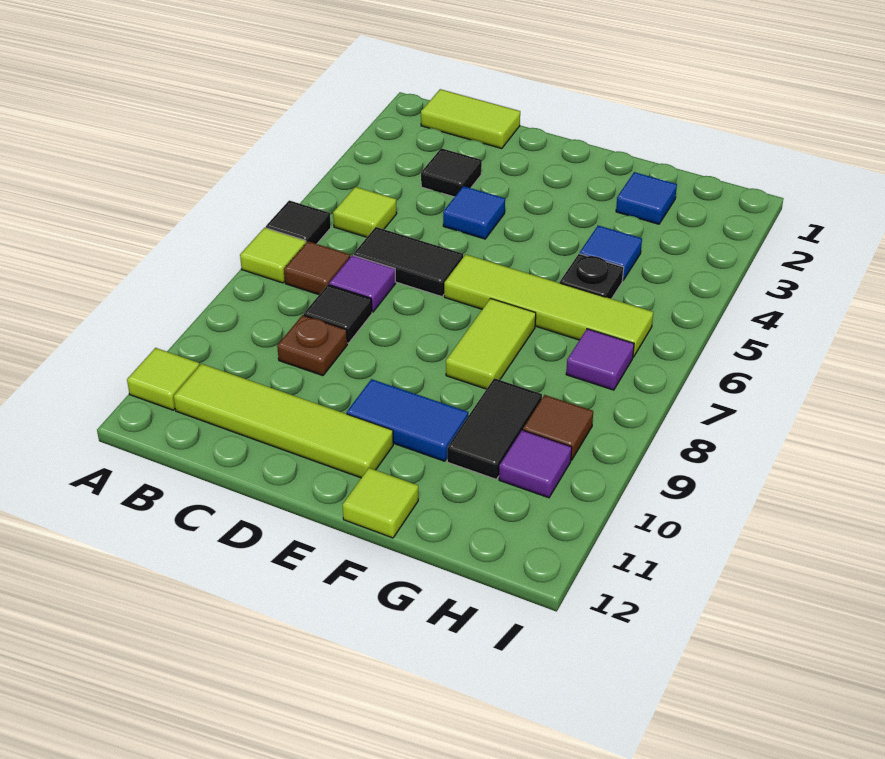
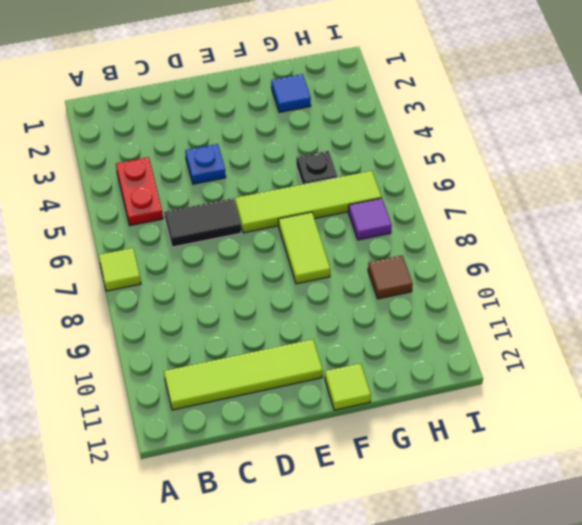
red 1x2 plate [116,157,163,226] -> lime 1x1 tile [333,187,397,237]
blue 1x1 plate [185,144,226,184] -> blue 1x1 tile [443,186,505,239]
none -> black 1x1 tile [266,200,331,244]
none -> lime 1x1 tile [127,348,200,410]
none -> lime 1x2 tile [421,89,520,149]

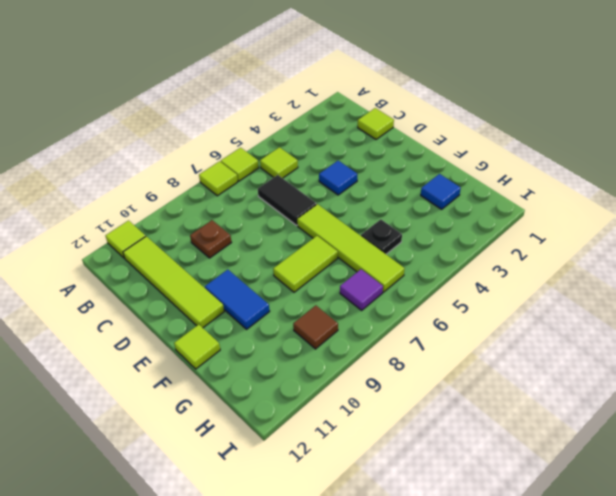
lime 1x1 tile [221,148,259,181] -> black 1x1 tile [266,200,331,244]
lime 1x1 tile [358,108,394,139] -> lime 1x2 tile [421,89,520,149]
none -> brown 1x1 tile [284,241,350,295]
none -> black 1x1 tile [421,148,482,197]
none -> purple 1x1 tile [329,255,396,312]

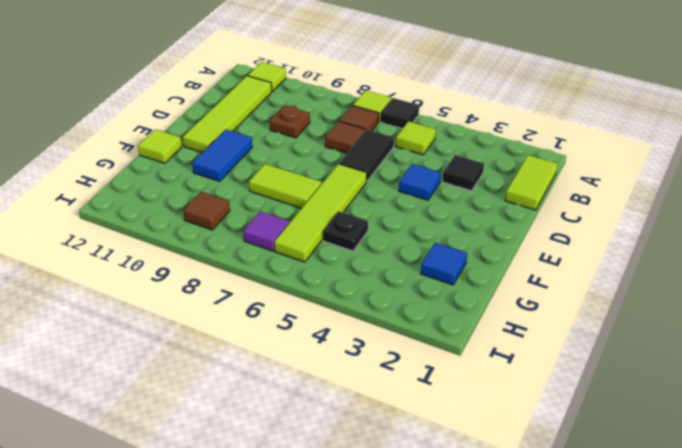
brown 1x1 tile [325,121,365,153] -> purple 1x1 tile [329,255,396,312]
none -> black 1x1 tile [304,285,372,343]
none -> blue 1x1 tile [580,226,642,281]
none -> black 1x2 tile [447,378,542,479]

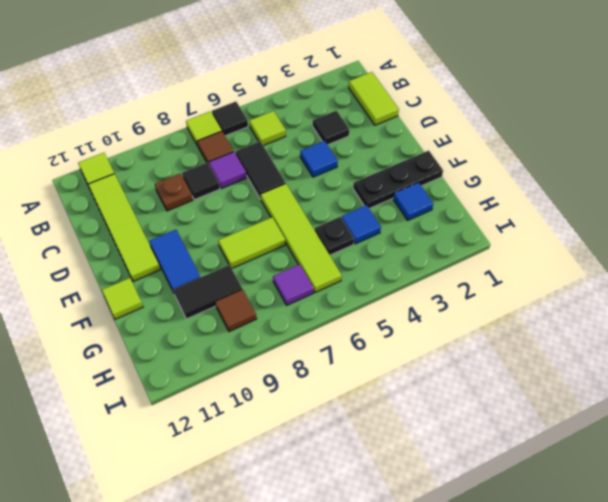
black 1x3 plate [353,150,443,209] -> none
none -> purple 1x1 tile [499,430,572,498]

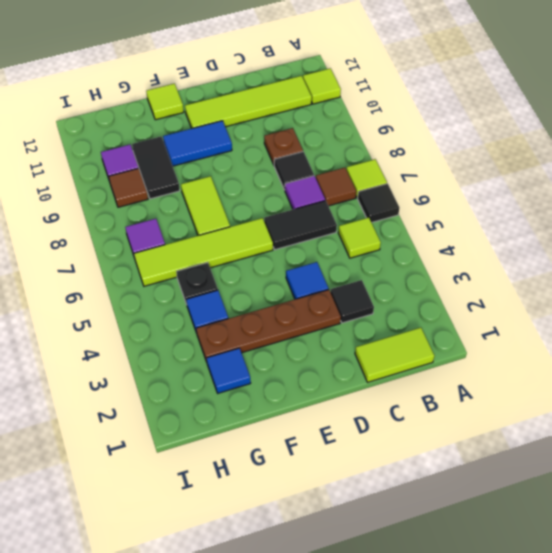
brown 1x4 plate [196,290,341,362] -> none

